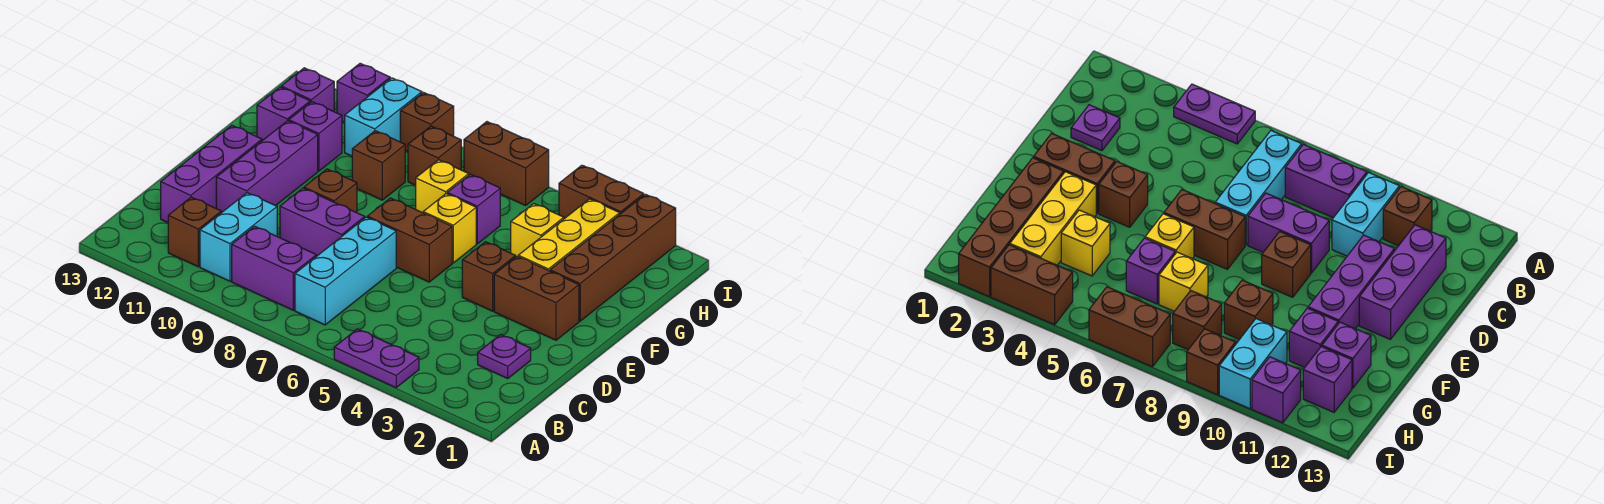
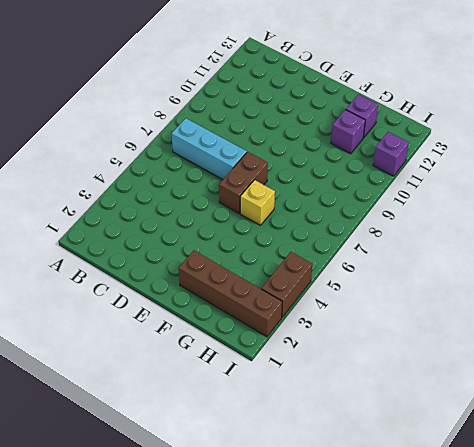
none -> purple 1x2 plate [334,329,419,388]
none -> purple 1x2 brick [232,226,316,310]
none -> cyan 1x2 brick [200,193,277,281]

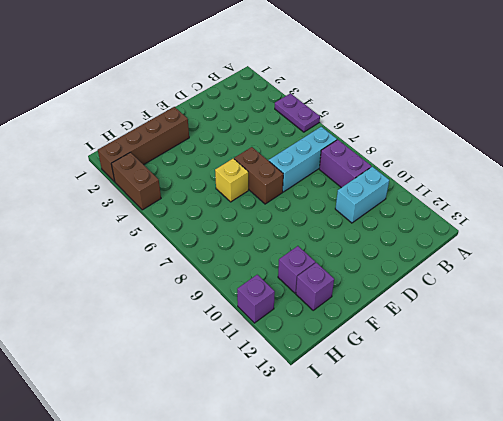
none -> brown 1x1 brick [168,197,221,267]
none -> purple 1x1 plate [478,334,531,378]
none -> purple 1x3 brick [161,125,262,223]

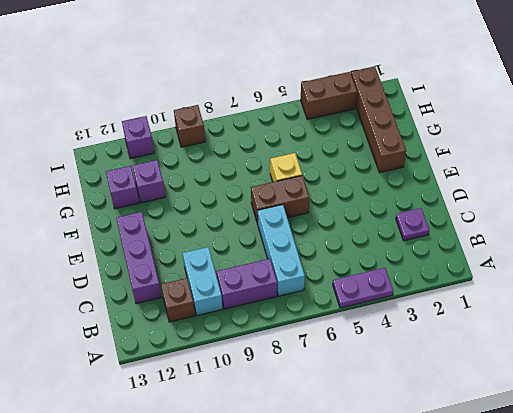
none -> purple 1x2 brick [280,188,365,256]
none -> purple 1x3 brick [216,121,318,213]
none -> brown 1x2 brick [494,256,579,340]

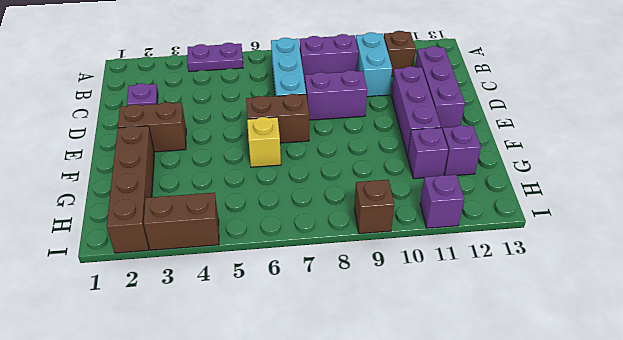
none -> brown 1x1 brick [462,242,516,311]
none -> brown 1x1 brick [304,169,357,213]
none -> yellow 1x3 brick [518,199,620,271]

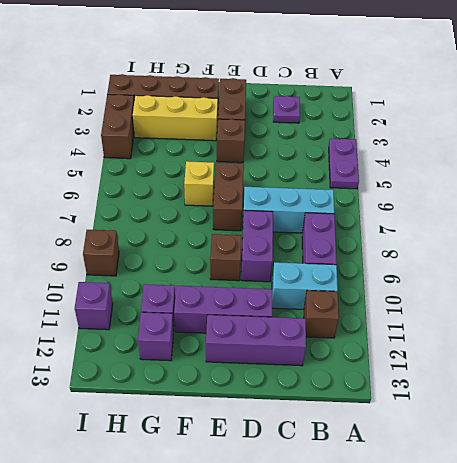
none -> yellow 1x1 brick [511,203,564,257]
none -> purple 1x1 brick [447,174,500,244]
none -> yellow 1x1 brick [416,160,469,213]

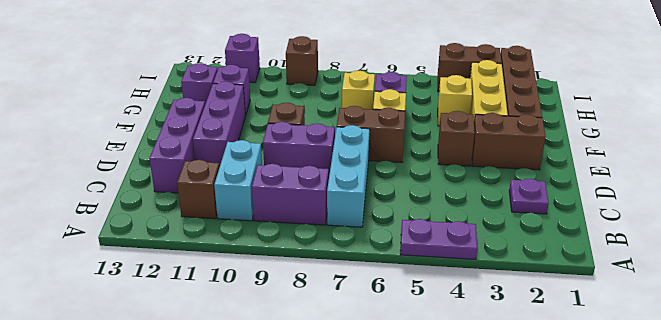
none -> brown 1x1 brick [352,131,405,200]
none -> brown 1x1 brick [408,126,461,185]
none -> cyan 1x2 brick [345,78,422,156]

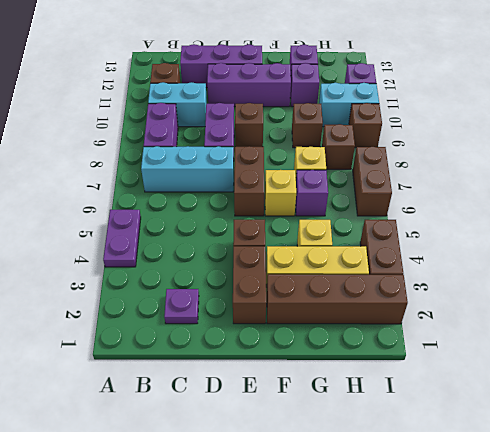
none -> purple 1x1 brick [281,68,334,111]

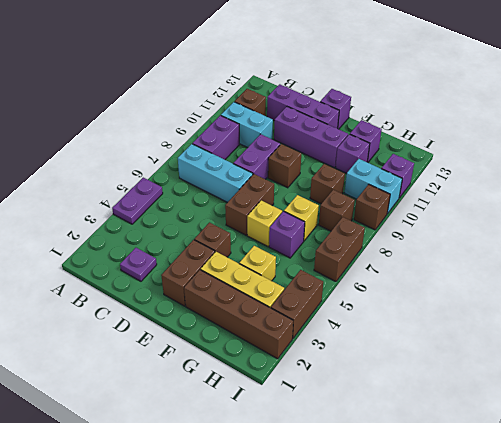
purple 1x1 brick [320,89,351,129] -> purple 1x1 brick moved to [281,68,334,111]

